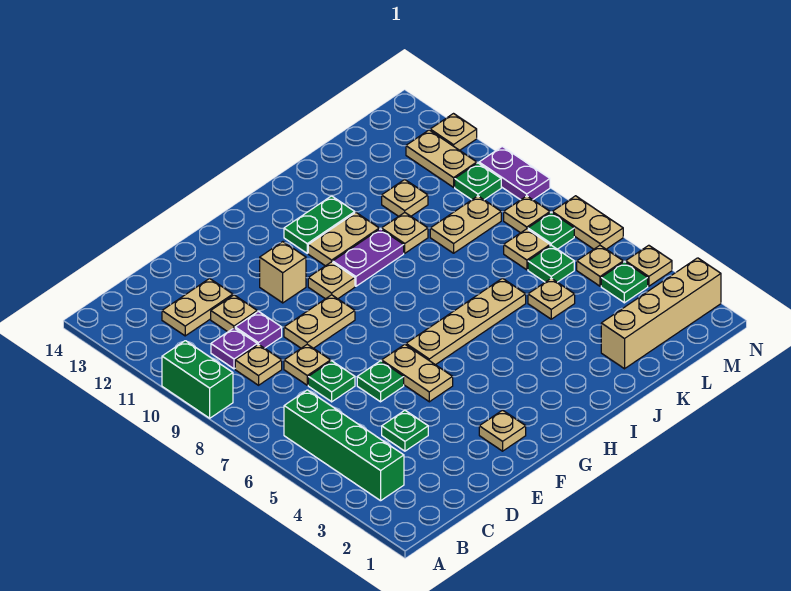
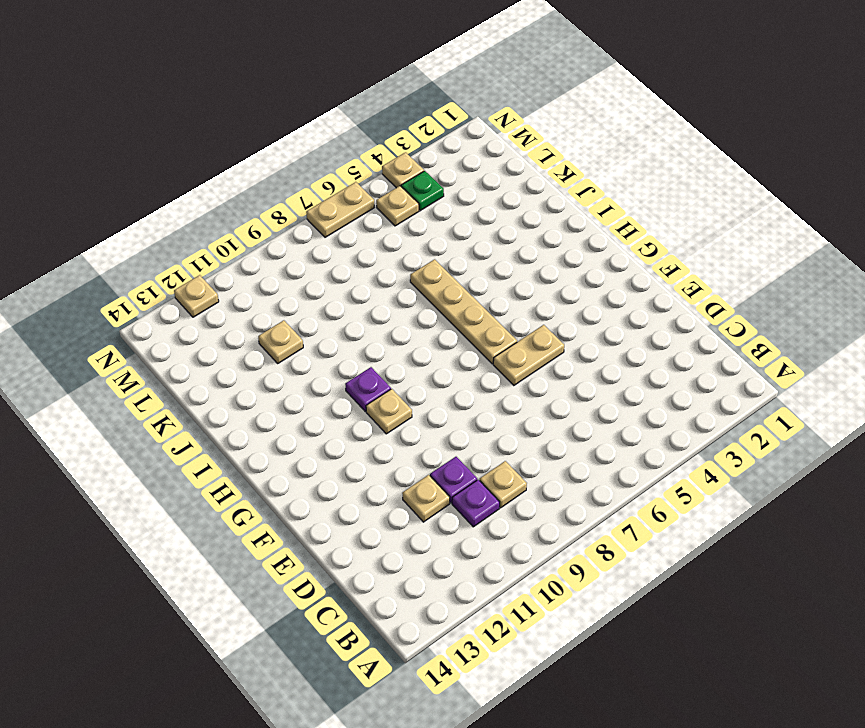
purple 1x1 plate [345,367,391,412] -> purple 1x2 plate [333,229,404,286]
none -> green 1x2 brick [162,341,233,418]
none -> green 1x4 brick [284,390,404,501]
none -> tan 1x2 plate [162,278,233,336]
none -> green 1x1 plate [382,410,428,451]

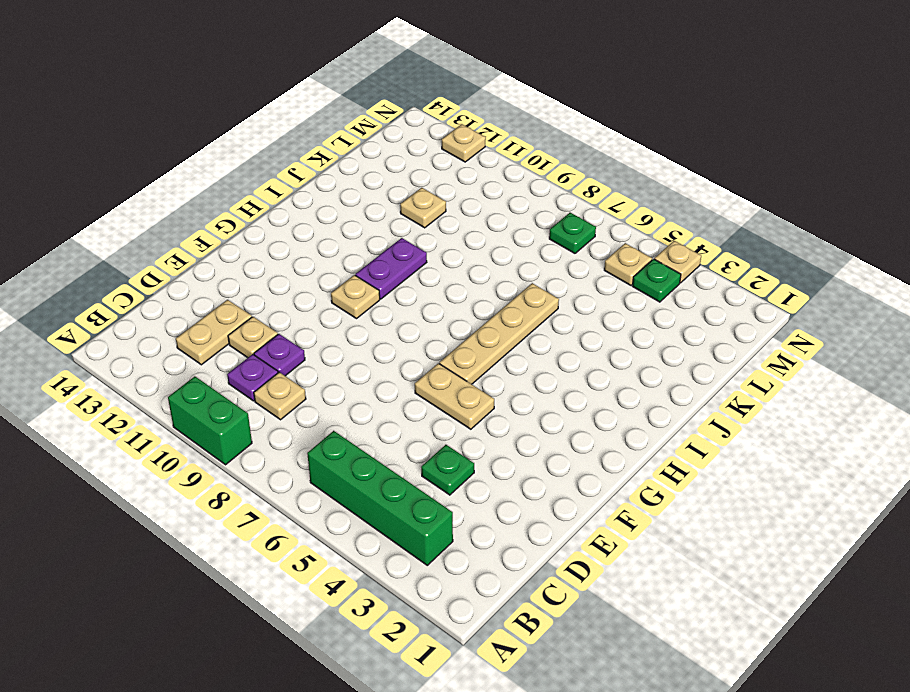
none -> green 1x1 plate [308,361,355,402]
none -> tan 1x1 plate [284,344,331,385]
none -> green 1x1 plate [357,361,404,402]
none -> tan 1x2 plate [284,295,355,348]

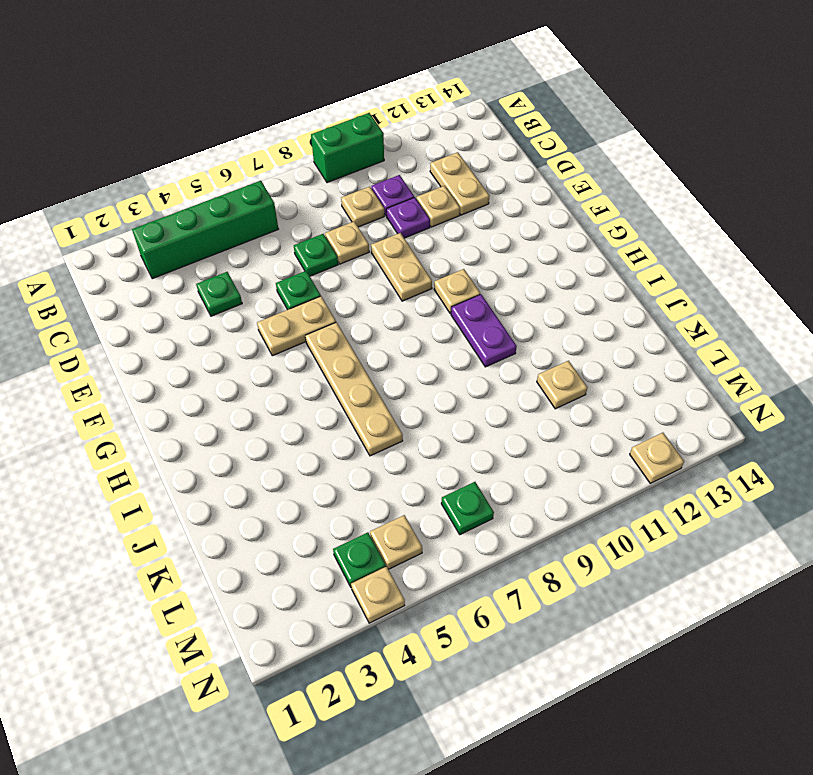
none -> tan 1x1 plate [479,410,526,451]
none -> tan 1x1 brick [260,242,306,303]
none -> tan 1x2 plate [308,213,379,266]
none -> green 1x2 plate [284,196,355,253]

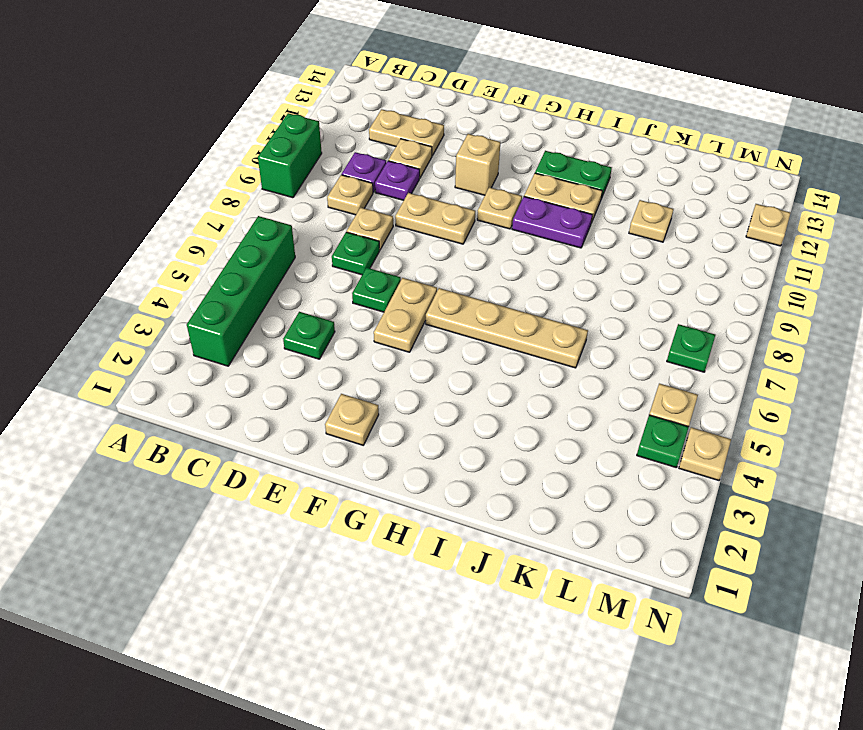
none -> tan 1x1 plate [382,212,428,253]
none -> tan 1x4 brick [601,258,721,369]
none -> tan 1x1 plate [528,278,575,319]
none -> tan 1x2 plate [430,196,501,253]

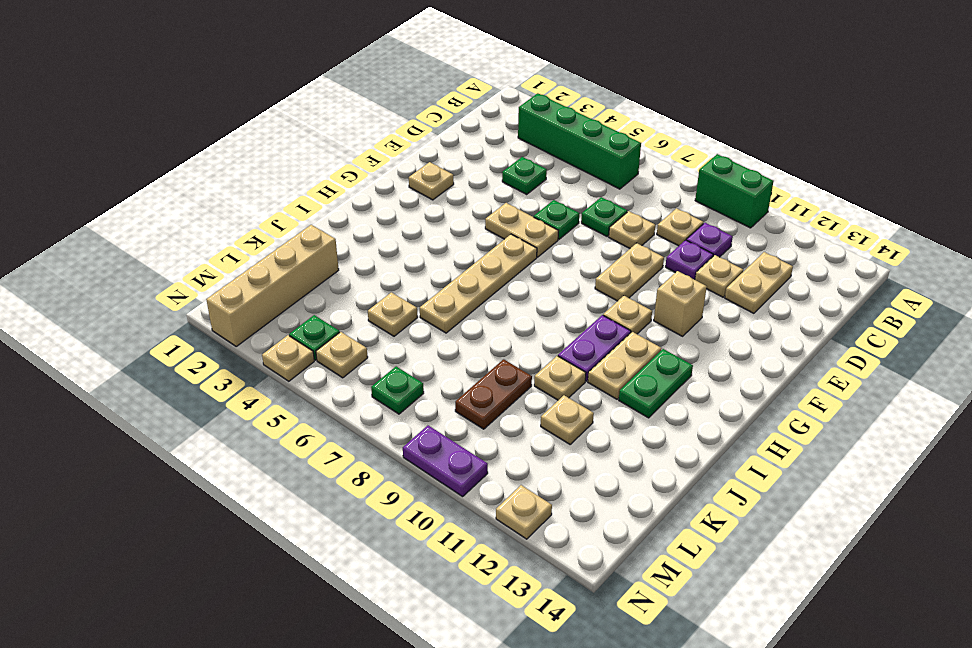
brown 1x2 plate [455,359,532,429] -> tan 1x2 plate [430,196,501,253]
none -> green 1x1 plate [528,245,574,282]
none -> tan 1x1 plate [504,229,550,270]
none -> tan 1x1 plate [504,196,550,233]
none -> green 1x1 plate [455,163,501,200]

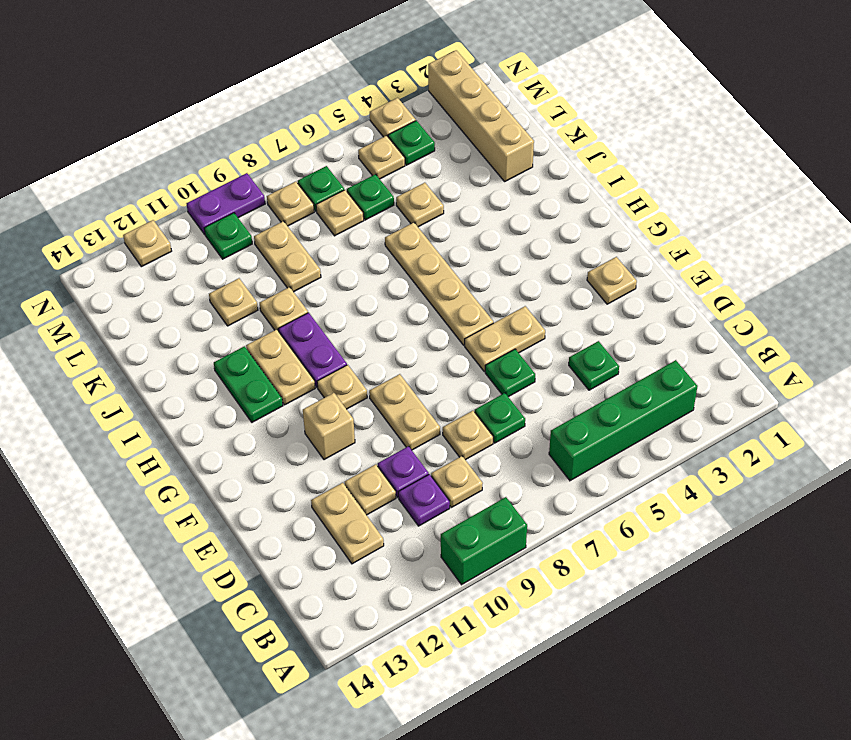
none -> tan 1x2 plate [406,130,477,187]
none -> tan 1x2 plate [552,196,623,249]

